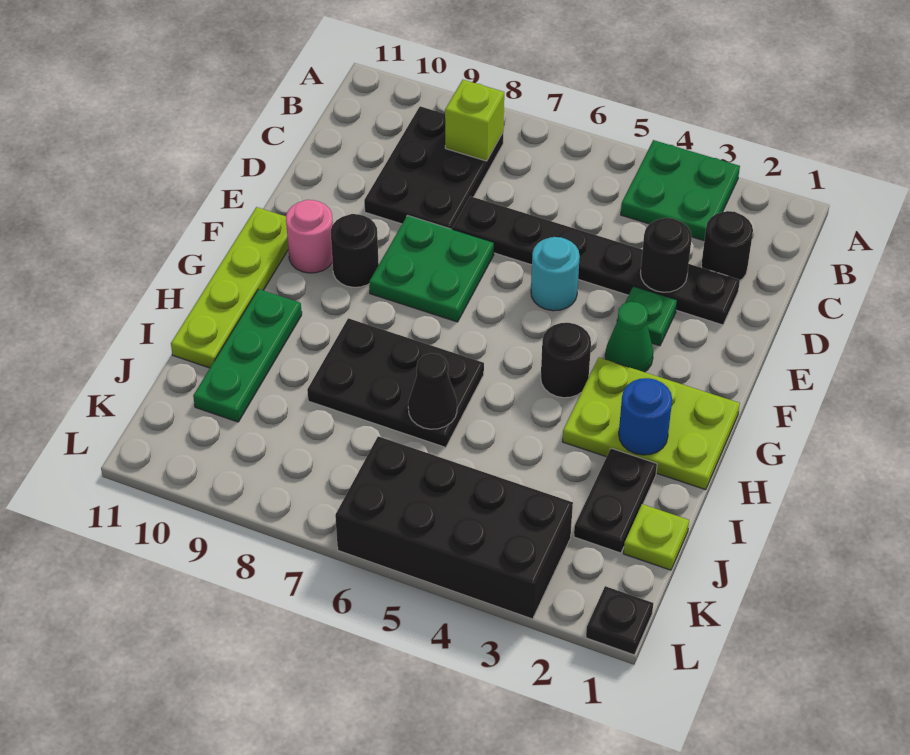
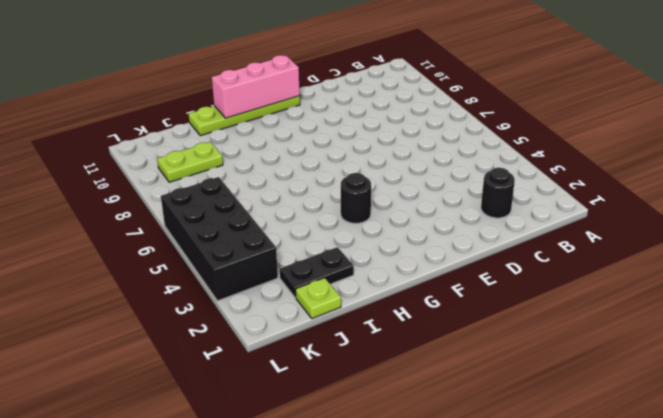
pink 1x3 brick [212,55,300,118] -> none
lime 1x2 plate [157,142,223,182] -> none
none -> green 2x2 plate [621,140,740,241]
none -> black 2x3 plate [364,106,503,229]
none -> black 1x6 plate [452,196,740,325]

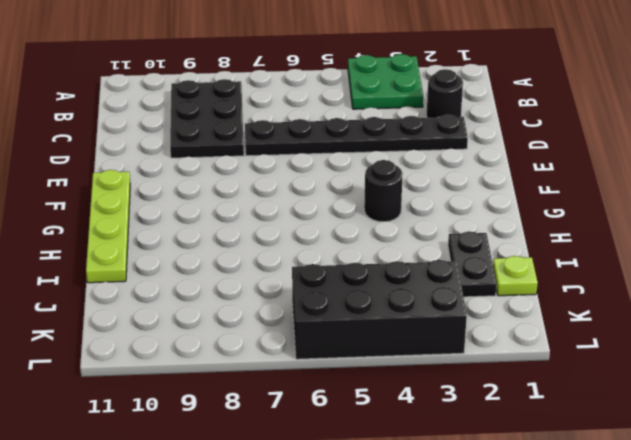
none -> green 1x1 plate [617,286,677,346]
none -> cyan 1x1 round brick [531,237,580,311]
none -> green 2x2 plate [369,215,494,322]

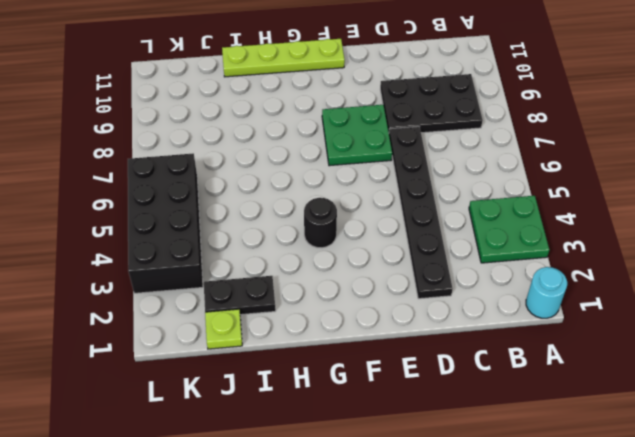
cyan 1x1 round brick [526,267,567,318] -> cyan 1x1 round brick moved to [531,237,580,311]
none -> black 1x1 round brick [701,211,753,280]
none -> green 1x1 plate [617,286,677,346]
none -> green 1x1 cone [605,302,653,372]

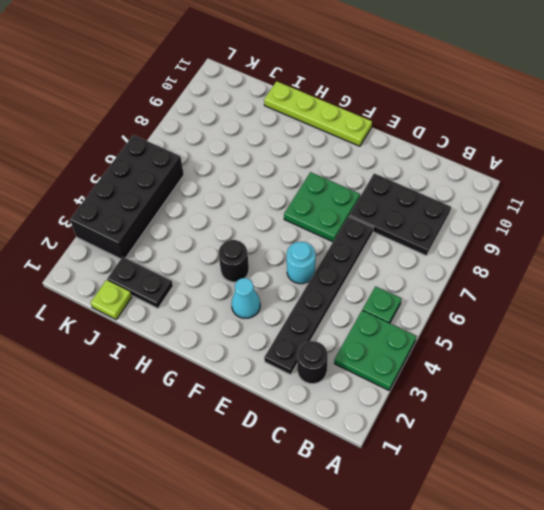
green 1x1 plate [362,286,401,323] -> green 1x1 plate moved to [617,286,677,346]
cyan 1x1 cone [231,278,260,318] -> green 1x1 cone [605,302,653,372]
none -> black 1x1 round brick [331,214,379,287]
none -> pink 1x1 round brick [286,200,333,273]
none -> lime 2x3 plate [562,358,740,490]

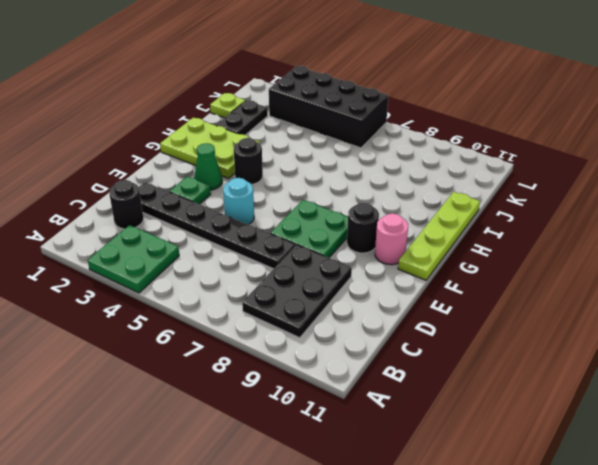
none -> black 2x3 plate [307,318,484,448]
none -> green 1x3 plate [193,289,302,422]
none -> black 1x1 plate [586,586,653,655]

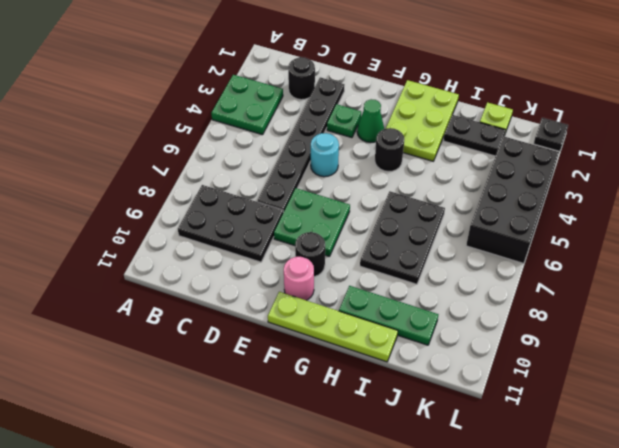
none -> lime 1x1 brick [445,80,504,161]
none -> black 1x1 round brick [641,218,692,292]
none -> blue 1x1 round brick [619,378,672,455]

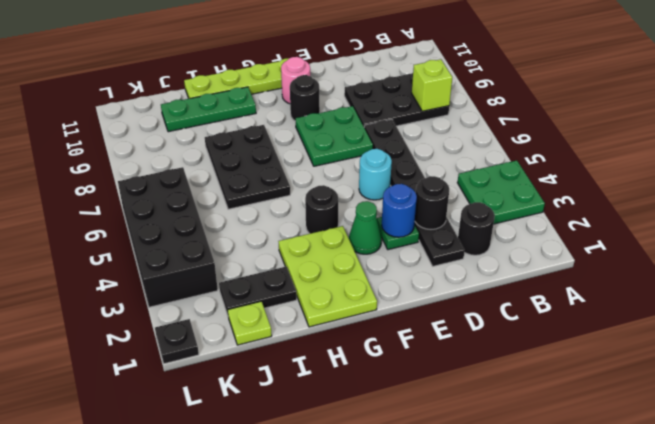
blue 1x1 round brick [382,184,417,237] -> blue 1x1 round brick moved to [619,378,672,455]
none -> black 1x1 cone [408,353,457,429]

